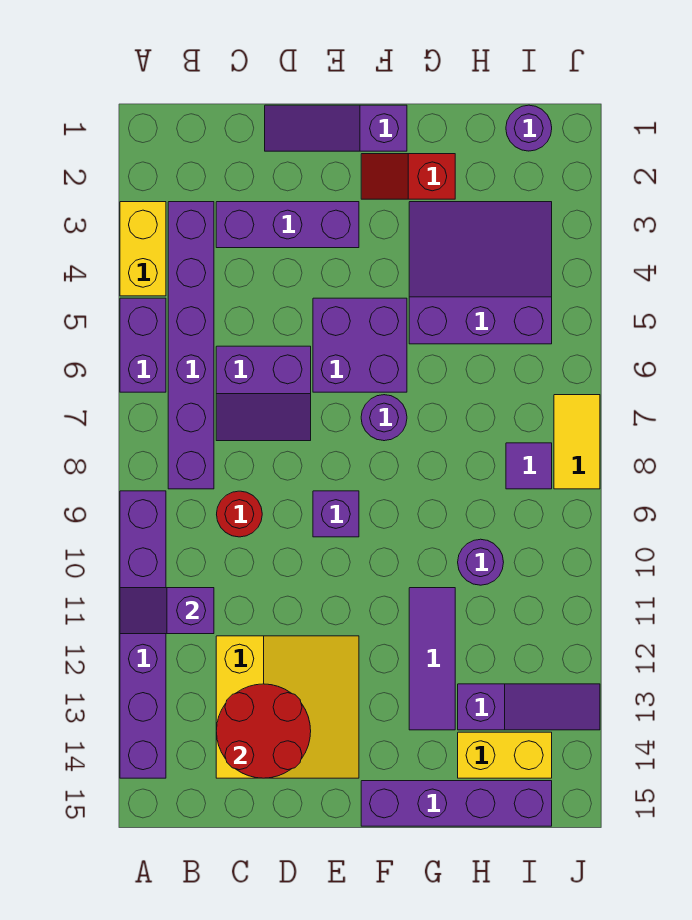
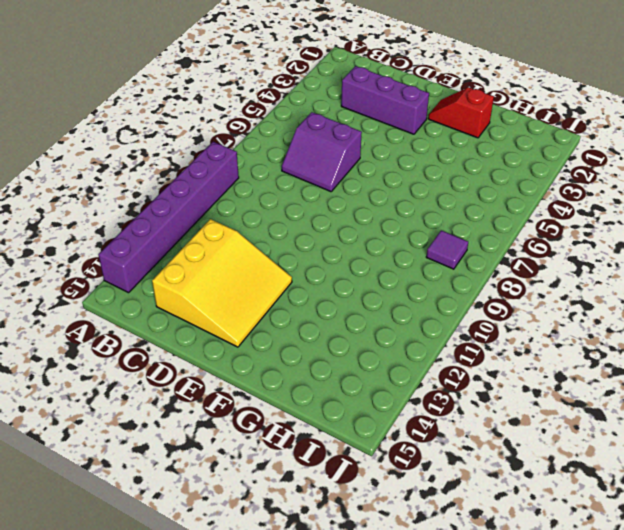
none -> yellow 1x2 brick [120,202,166,296]
none -> purple 1x2 brick [120,298,166,392]
none -> purple 1x6 brick [168,202,214,489]

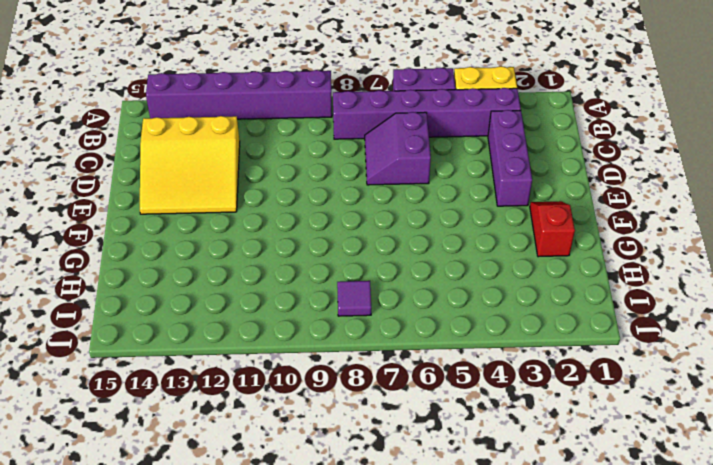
none -> red 1x1 round brick [217,491,262,537]
none -> purple 1x3 slope [265,105,407,151]
none -> purple 2x2 brick [313,298,407,392]

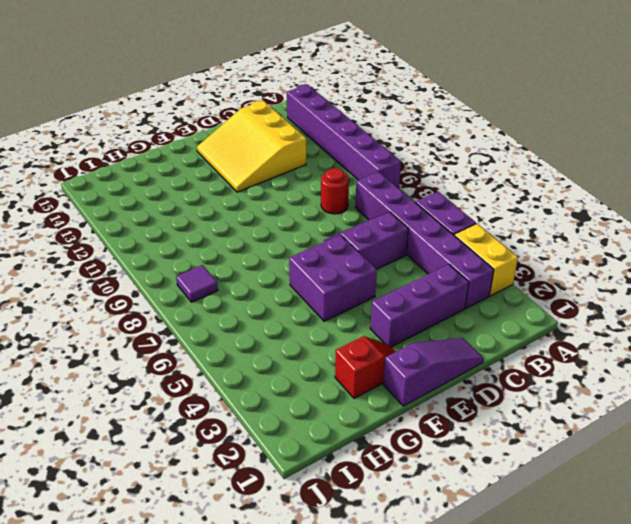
none -> purple 1x1 brick [313,491,359,537]
none -> purple 1x1 round brick [361,395,407,441]
none -> purple 1x4 brick [361,781,552,826]

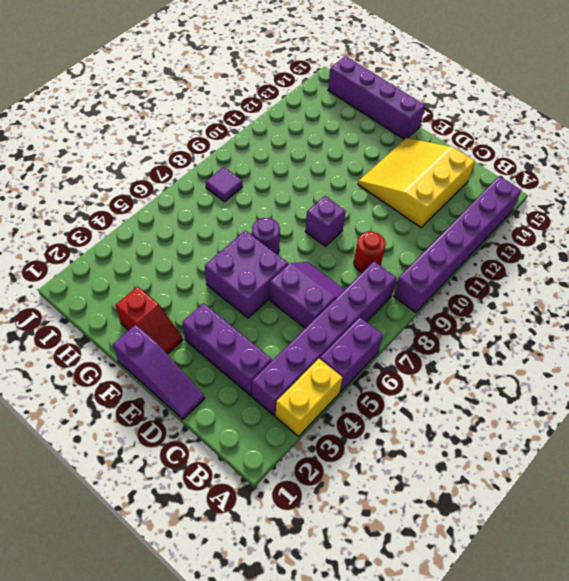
none -> purple 3x3 slope [409,202,552,344]
none -> purple 1x3 tile [409,588,455,730]
none -> purple 1x1 round brick [458,539,504,585]

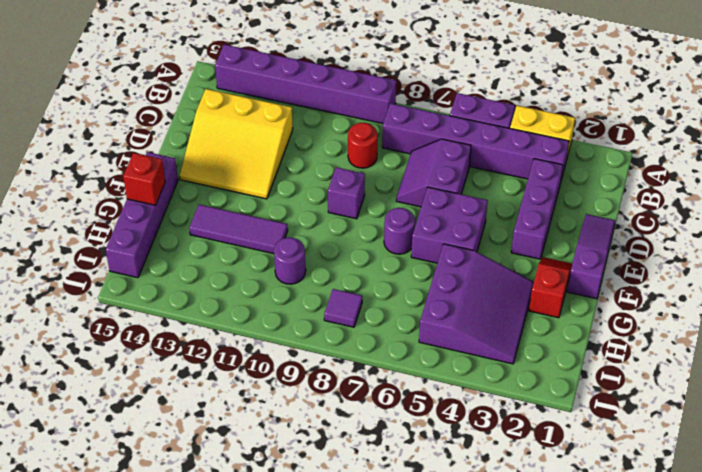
red 1x1 brick [123,153,165,205] -> none
none -> purple 1x3 slope [458,684,600,730]
none -> yellow 1x2 brick [458,732,552,778]
none -> purple 1x1 round brick [506,105,552,151]

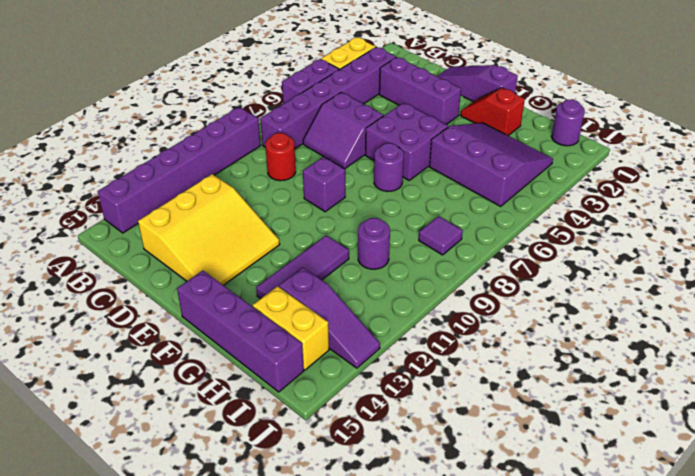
none -> yellow 1x2 tile [554,395,600,489]
none -> purple 1x2 slope [120,588,214,634]
none -> red 2x2 round brick [216,684,311,778]

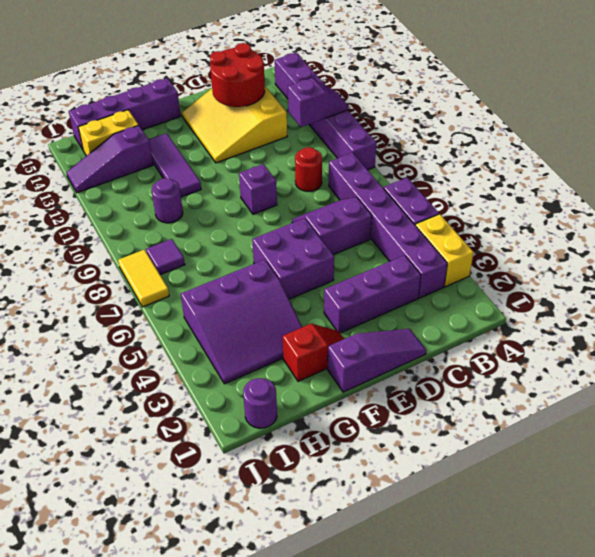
none -> purple 1x1 round brick [361,395,407,441]

